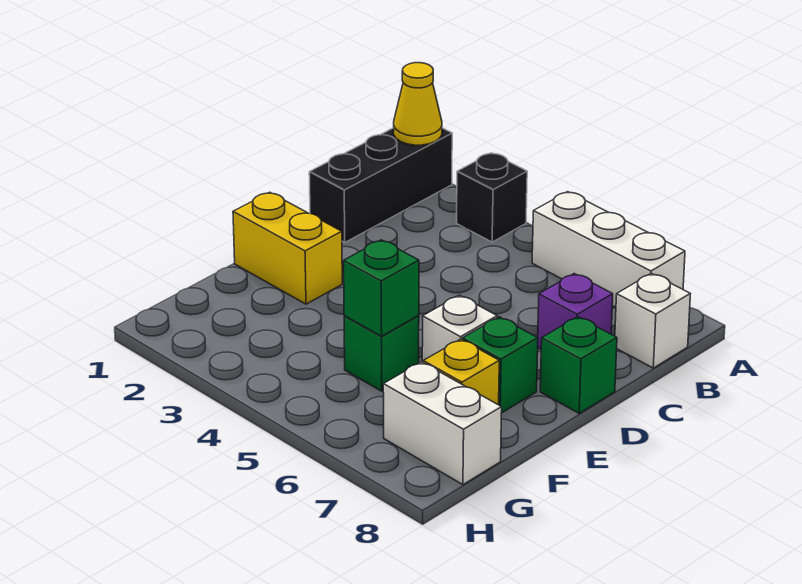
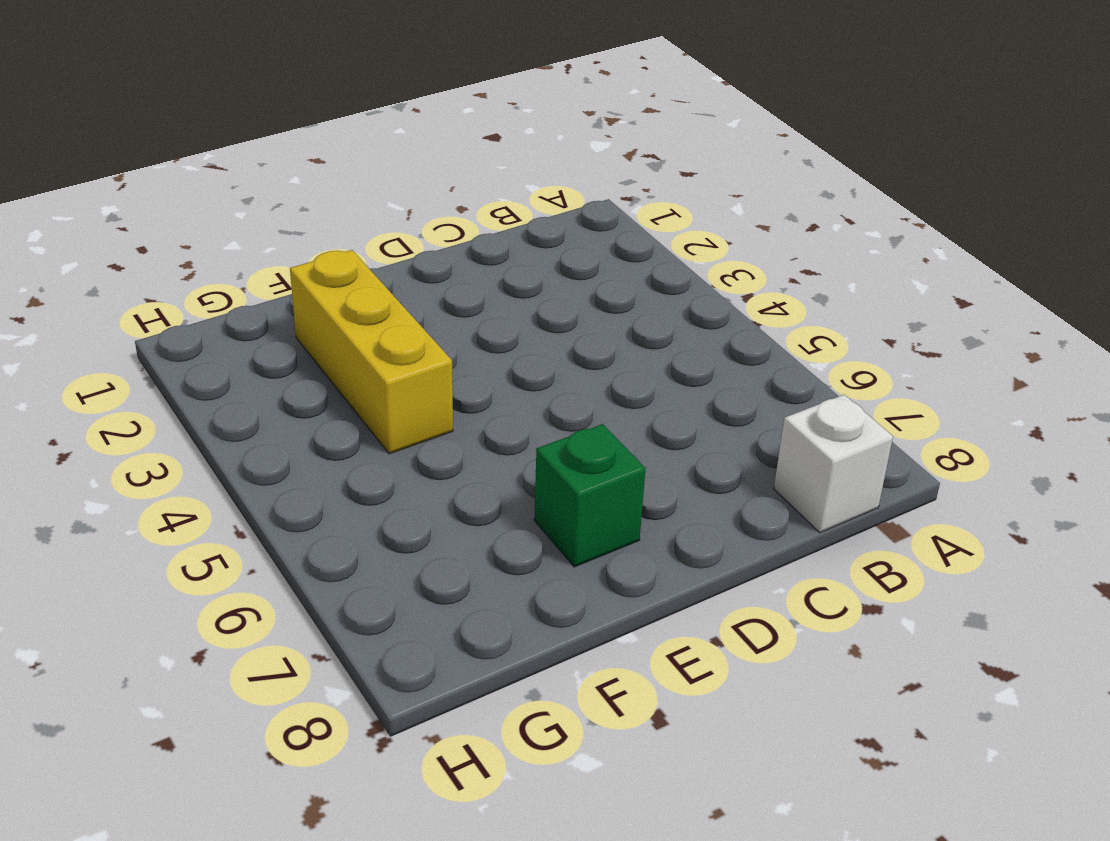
yellow 1x3 brick [290,250,453,454] -> none
none -> black 1x3 brick [309,128,452,242]
none -> black 1x1 brick [457,153,527,242]
none -> white 1x3 brick [532,192,685,307]

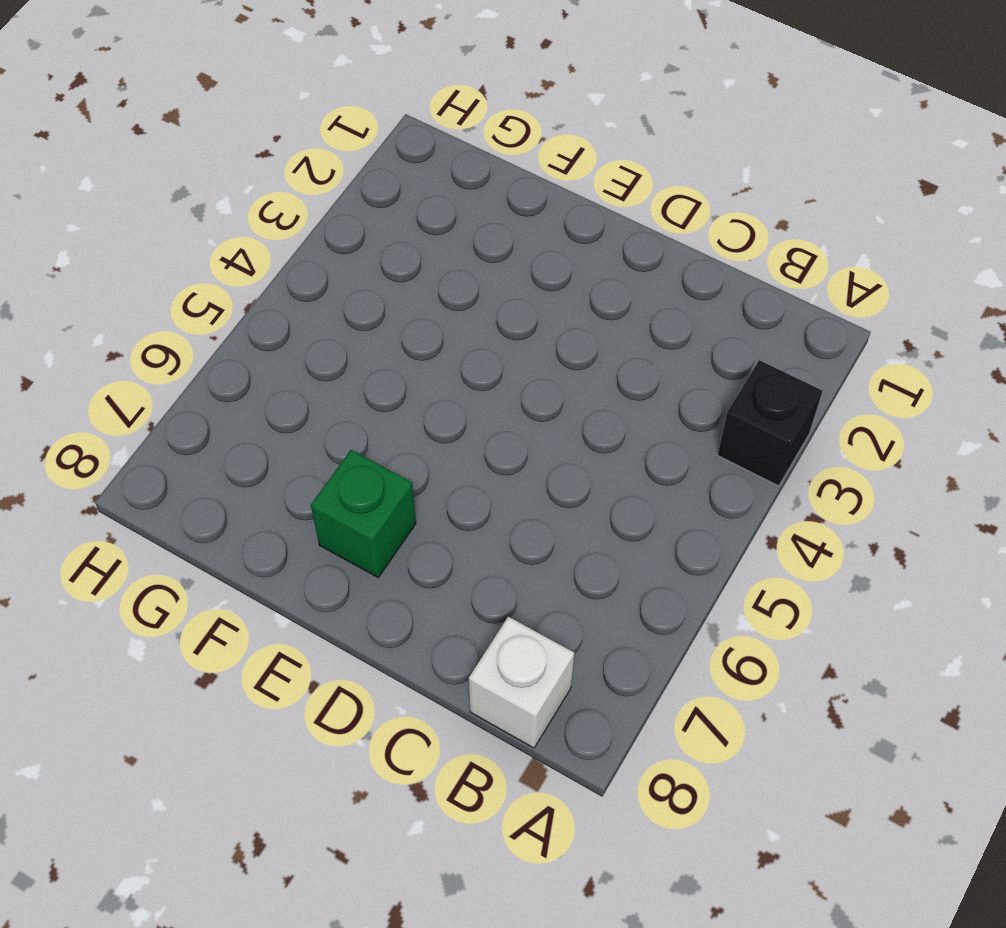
none -> black 1x3 brick [309,128,452,242]
none -> white 1x3 brick [532,192,685,307]
none -> purple 1x1 brick [538,274,613,349]

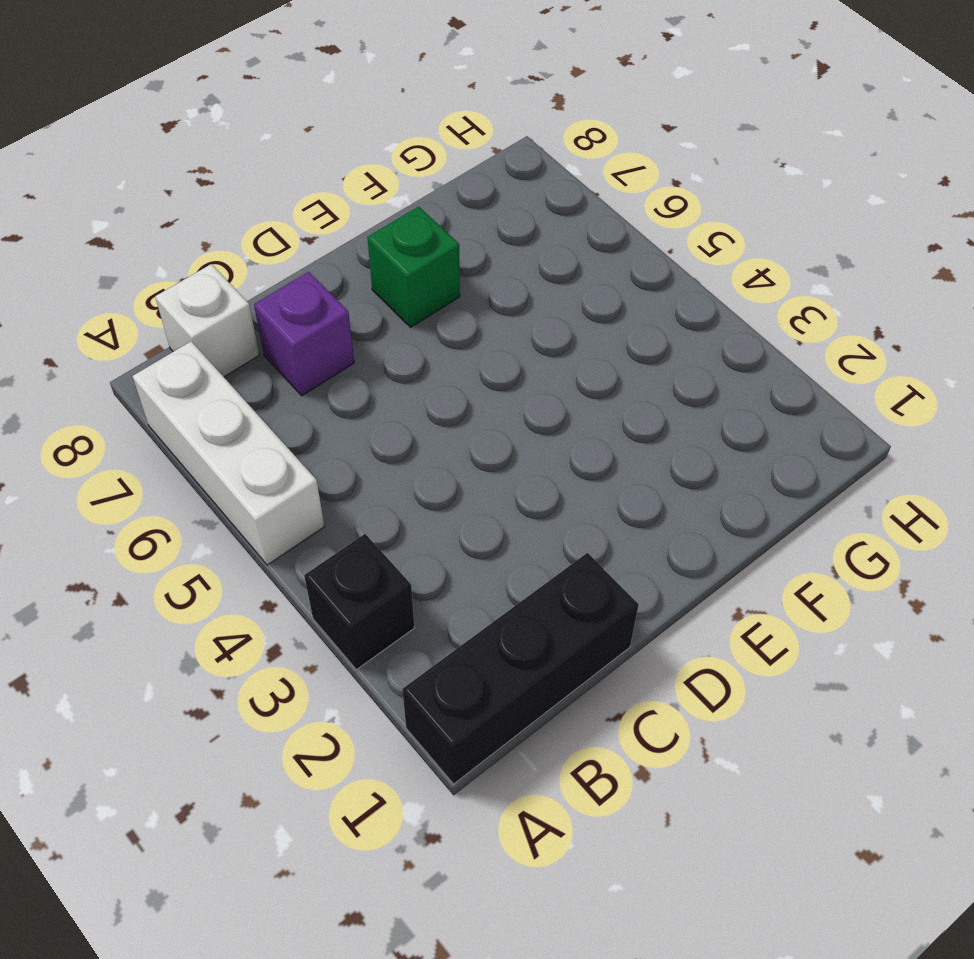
none -> green 1x1 brick [540,317,617,413]
none -> yellow 1x2 brick [233,192,342,304]
none -> white 1x1 brick [422,295,497,362]

